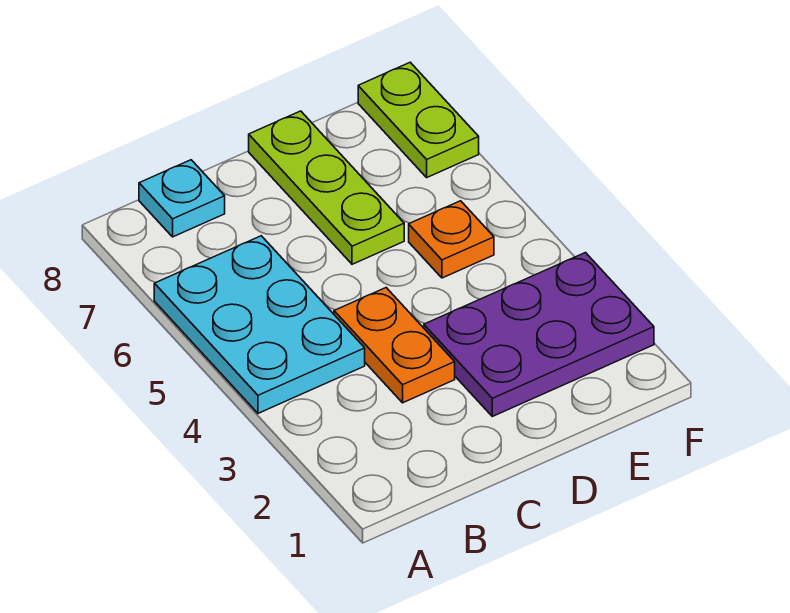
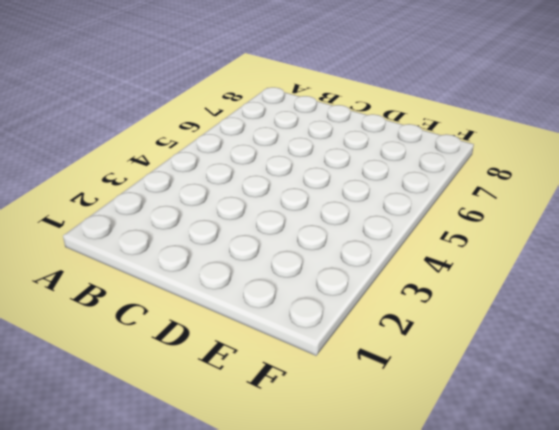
none -> cyan 2x3 plate [154,236,365,413]
none -> cyan 1x1 plate [139,160,225,237]

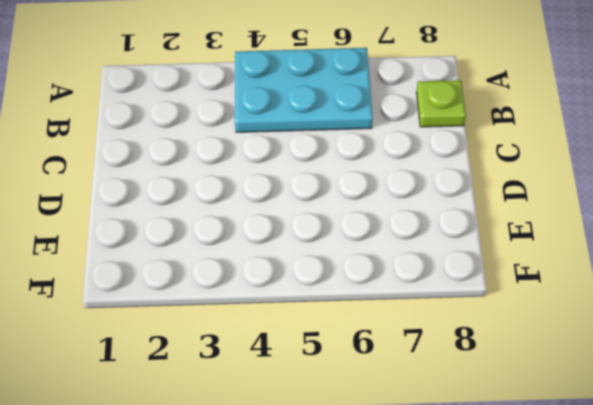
lime 1x1 plate [416,80,466,127] -> cyan 1x1 plate [139,160,225,237]
none -> orange 1x2 plate [334,288,455,403]
none -> purple 2x3 plate [424,253,654,416]

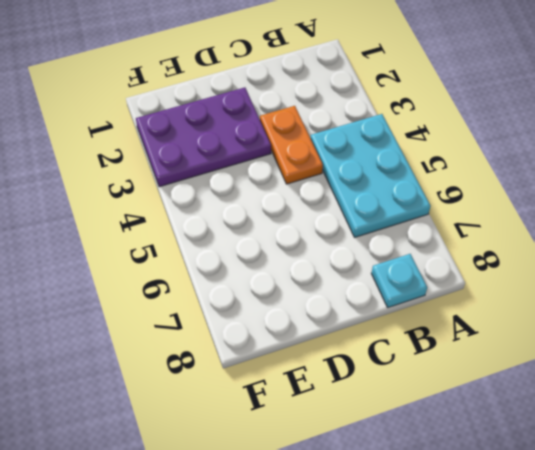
none -> lime 1x3 plate [249,111,404,264]
none -> orange 1x1 plate [409,201,494,278]

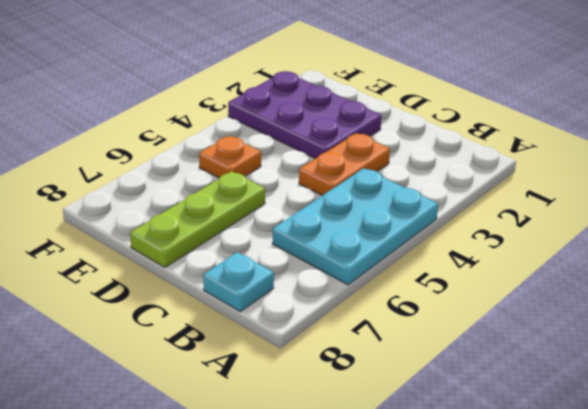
none -> lime 1x2 plate [358,62,479,177]

